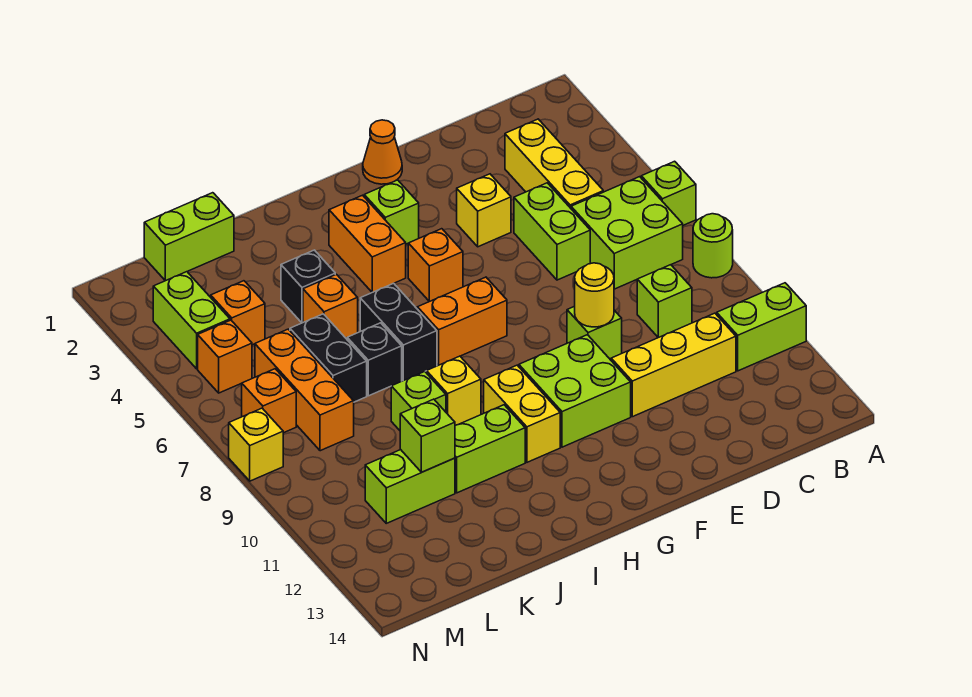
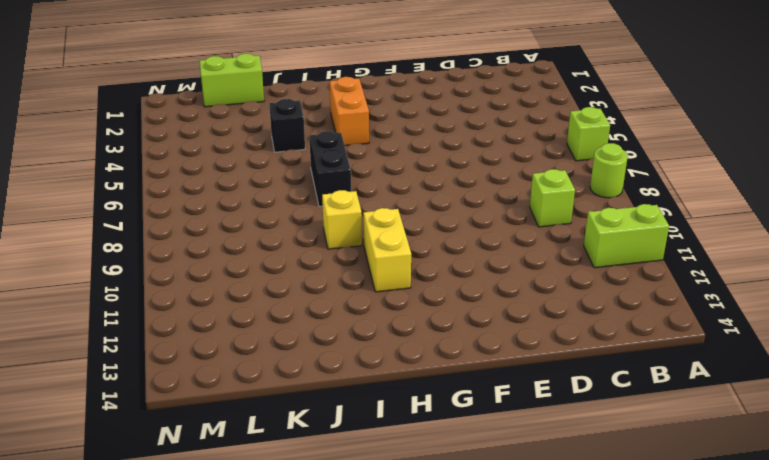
none -> lime 2x2 brick [571,177,683,289]
none -> yellow 1x3 brick [505,119,603,208]
none -> yellow 1x3 brick [611,313,736,417]
none -> lime 1x2 brick [514,183,590,280]

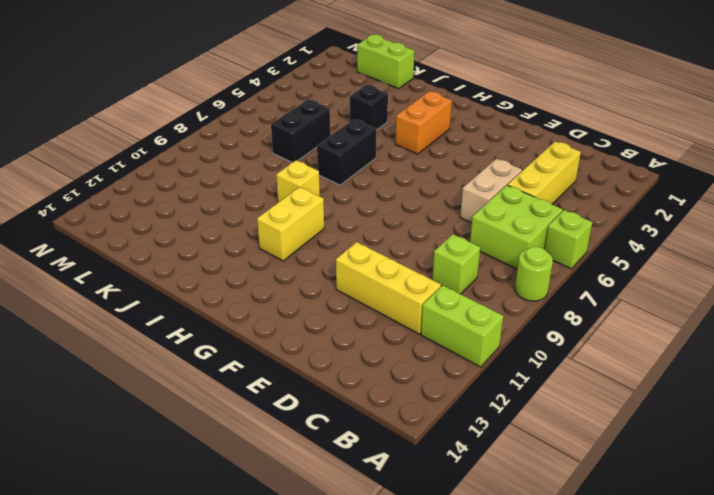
tan 1x2 brick [460,159,522,223] -> lime 1x2 brick [514,183,590,280]
none -> yellow 1x1 brick [457,174,511,247]
none -> lime 1x1 brick [567,306,622,359]
none -> orange 1x1 cone [363,120,402,184]
none -> lime 2x2 brick [519,335,631,447]

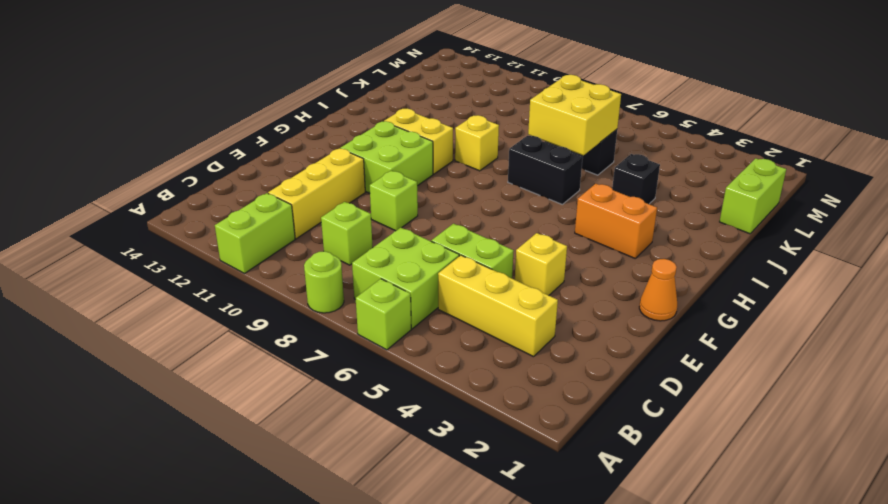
yellow 2x2 brick [528,75,621,155] -> none
none -> lime 1x1 brick [364,180,419,244]
none -> orange 1x1 brick [408,229,463,301]
none -> orange 1x2 brick [417,277,507,365]
none -> lime 1x2 brick [455,405,525,493]

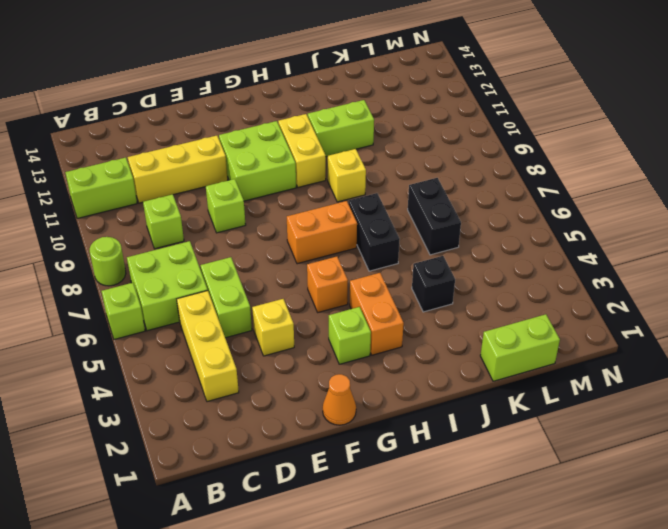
none -> orange 1x1 brick [303,274,358,338]
none -> black 1x1 brick [347,323,402,396]
none -> lime 1x1 brick [391,371,446,430]
none -> lime 1x2 brick [365,450,455,523]

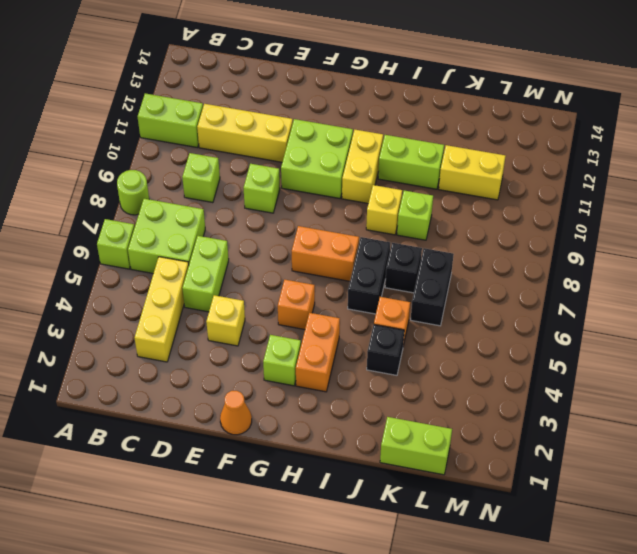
yellow 1x2 brick [439,145,506,200] -> lime 1x2 brick [365,450,455,523]
none -> orange 1x1 brick [211,281,265,345]
none -> orange 1x3 brick [255,329,354,451]
none -> lime 1x2 brick [153,272,230,369]
none -> orange 1x1 brick [198,320,252,393]

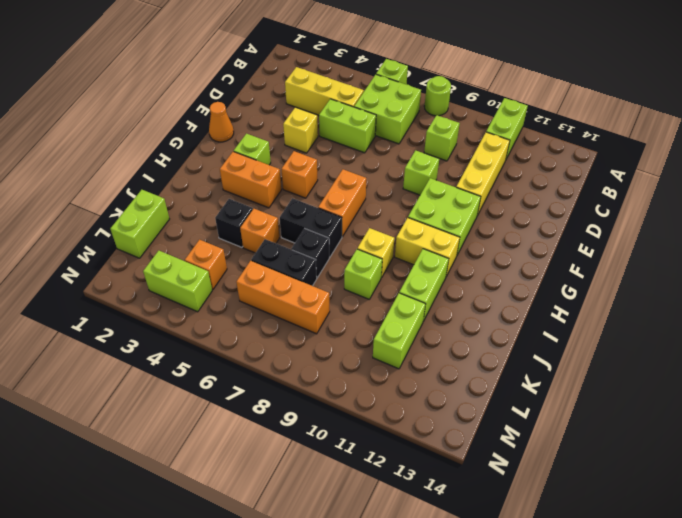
none -> orange 1x1 brick [198,320,252,393]
none -> orange 1x1 brick [242,369,296,433]
none -> yellow 1x1 brick [229,408,283,481]
none -> yellow 1x1 round brick [575,263,614,327]

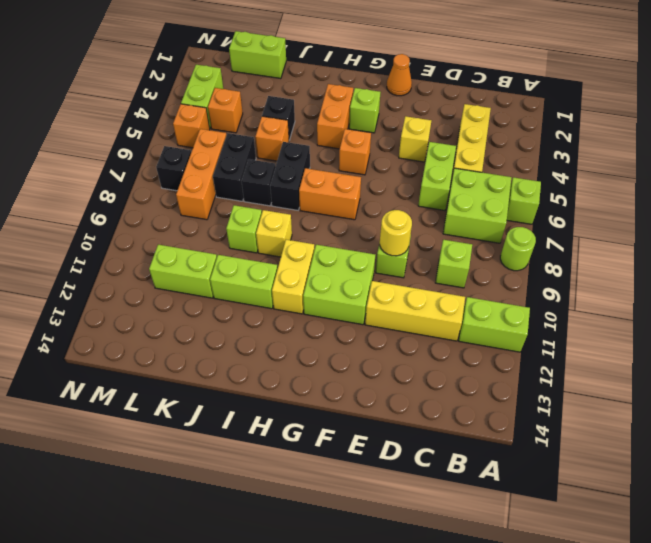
black 1x1 brick [156,146,191,191] -> orange 1x1 brick [242,369,296,433]
none -> yellow 1x1 brick [229,408,283,481]
none -> lime 1x1 brick [400,399,455,472]

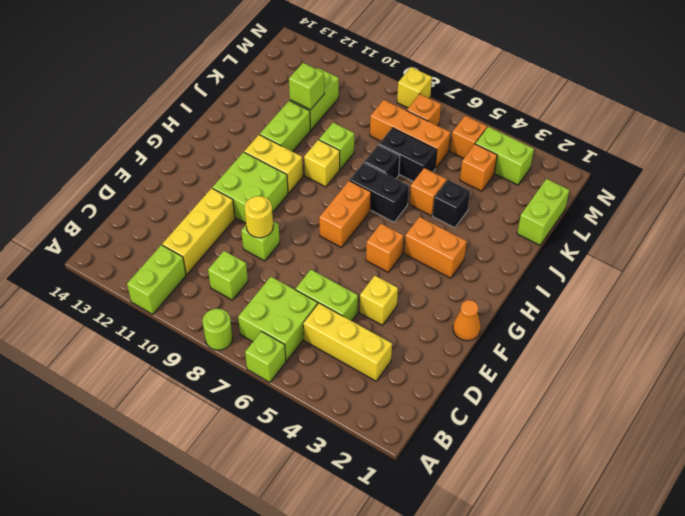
none -> lime 1x1 brick [364,180,419,244]

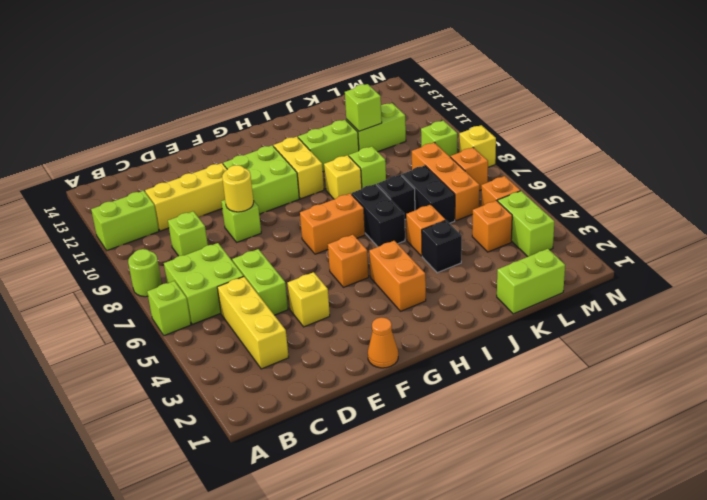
lime 1x1 brick [421,120,457,156] -> lime 1x1 brick moved to [364,180,419,244]

